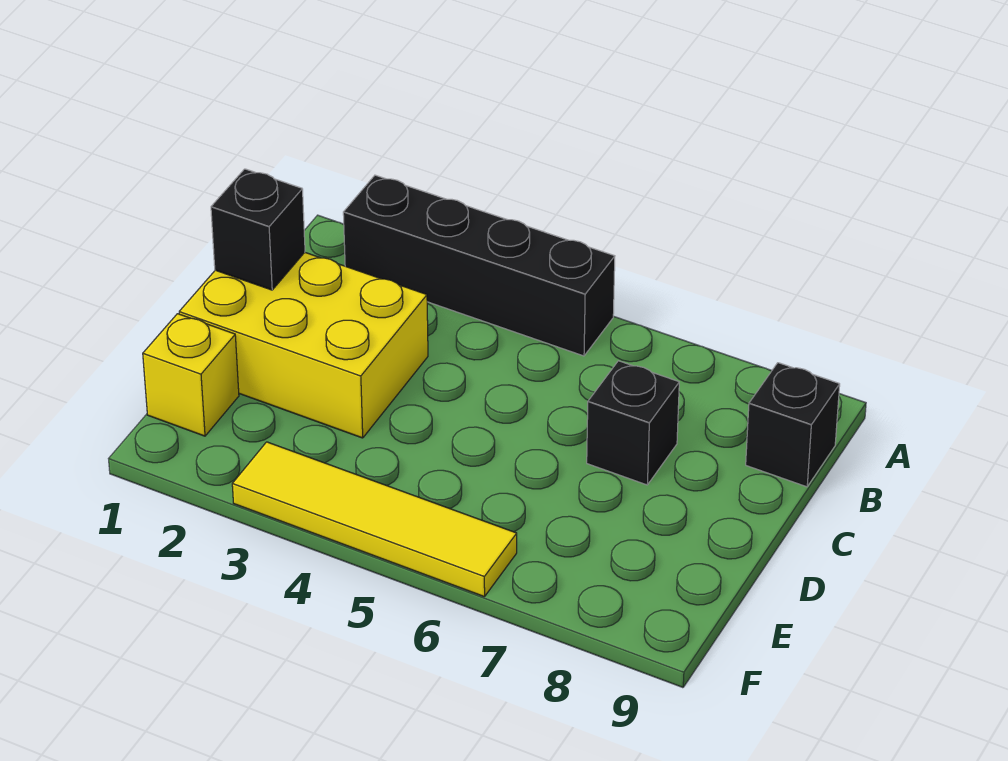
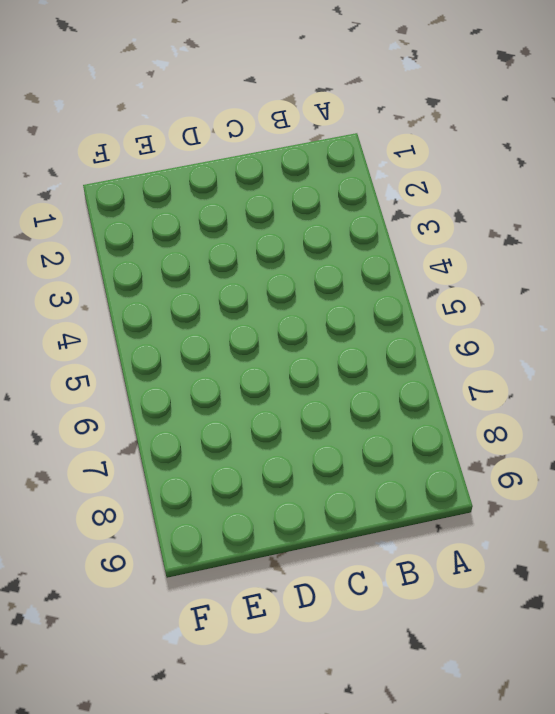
none -> black 1x4 brick [343,175,615,356]
none -> black 1x1 brick [746,363,840,487]

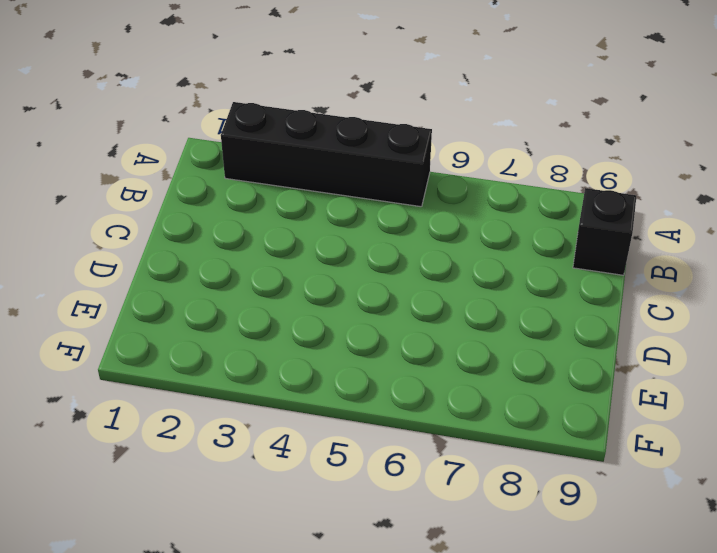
none -> yellow 2x3 brick [179,253,428,438]
none -> black 1x1 brick [587,361,679,485]

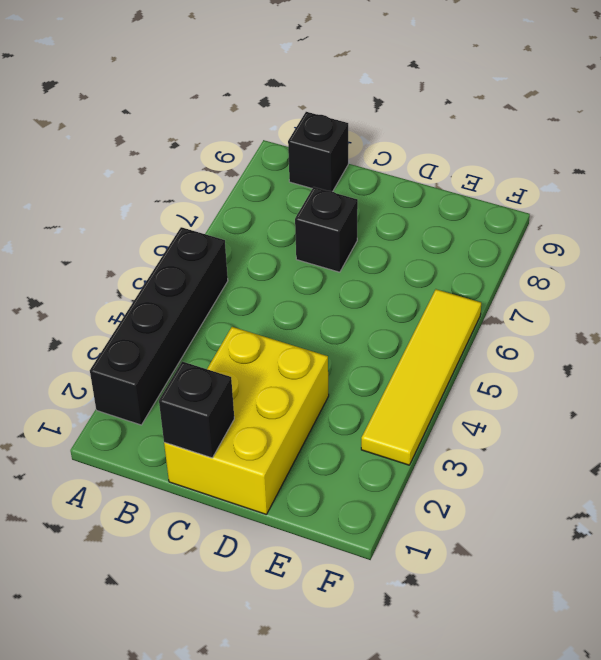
none -> yellow 1x1 brick [143,314,239,436]

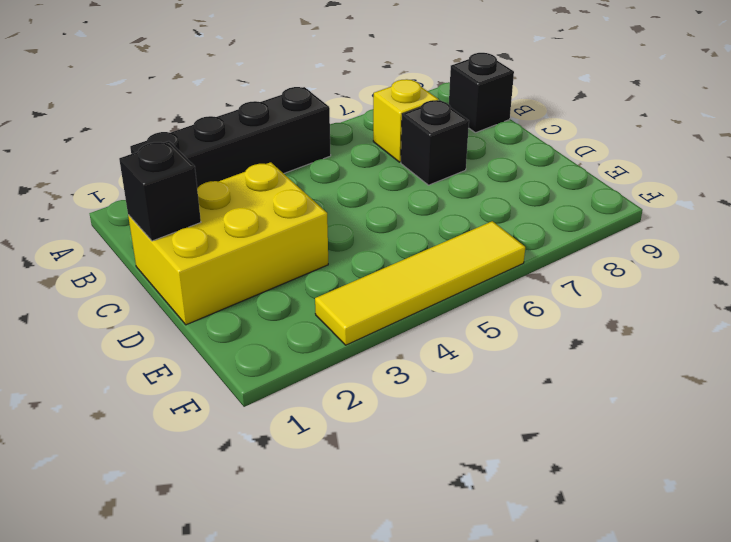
yellow 1x1 brick [373,79,438,162] -> yellow 1x1 brick moved to [143,314,239,436]

